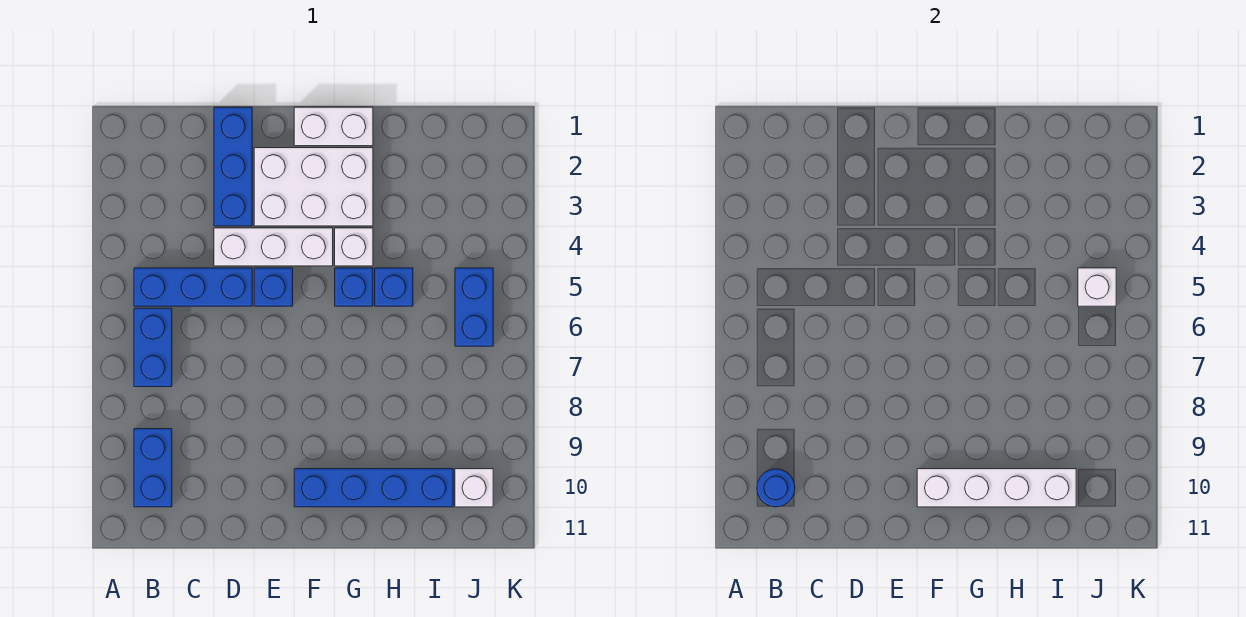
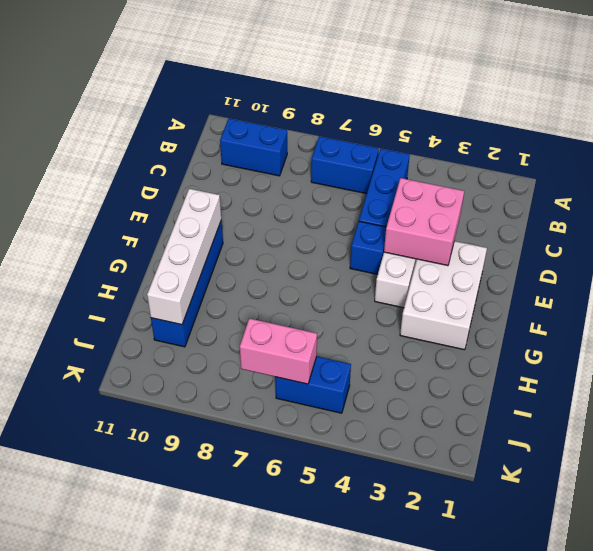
pink 2x2 brick [384,178,464,266] -> none
pink 1x2 brick [240,318,317,384] -> none
none -> blue 1x3 brick [214,107,252,226]
none -> white 1x2 brick [294,107,373,146]
none -> white 1x1 brick [335,228,373,266]

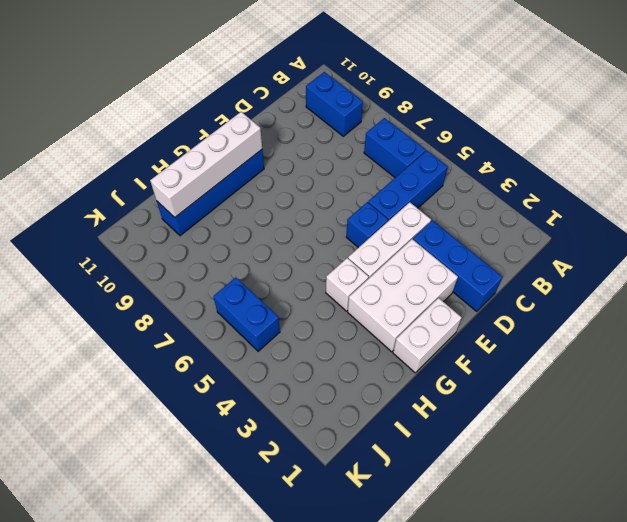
none -> blue 1x1 brick [335,268,373,306]
none -> blue 1x1 brick [375,268,413,306]
none -> white 1x1 brick [455,469,493,507]

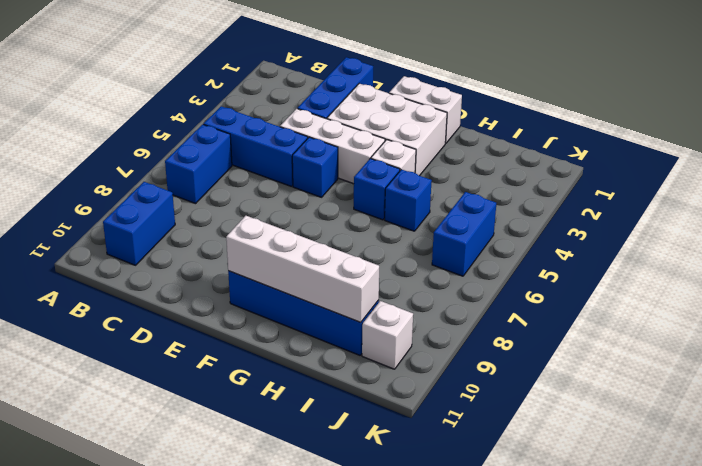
none -> blue 1x1 round brick [757,469,795,507]
none -> white 1x1 brick [1078,268,1116,306]

